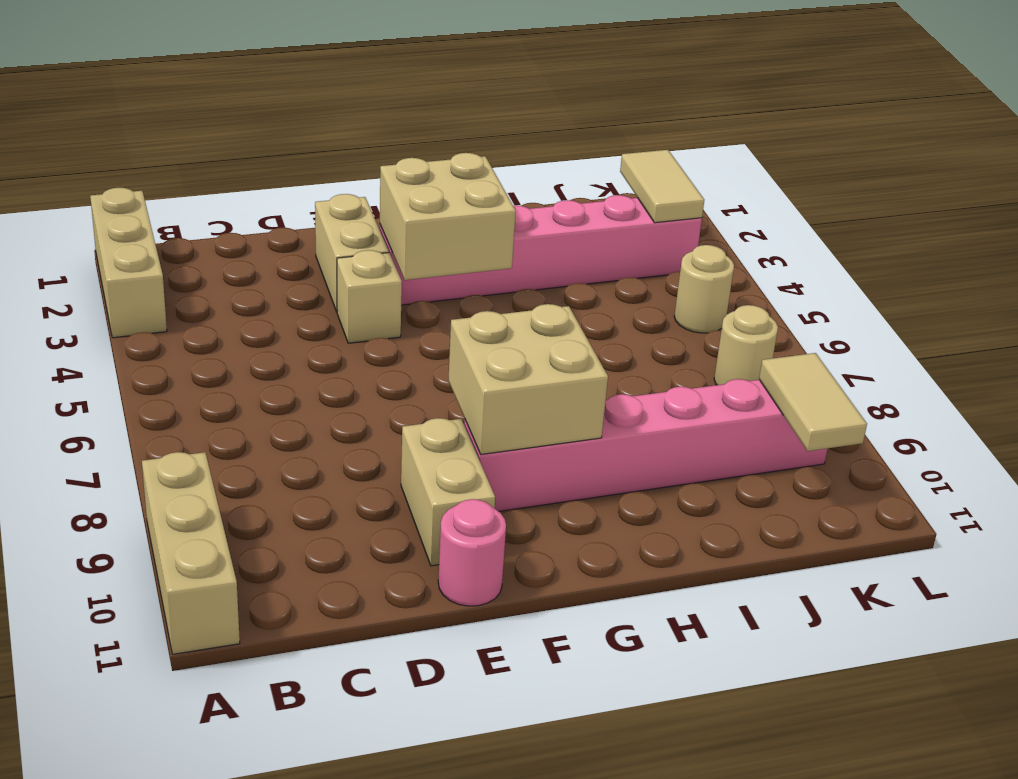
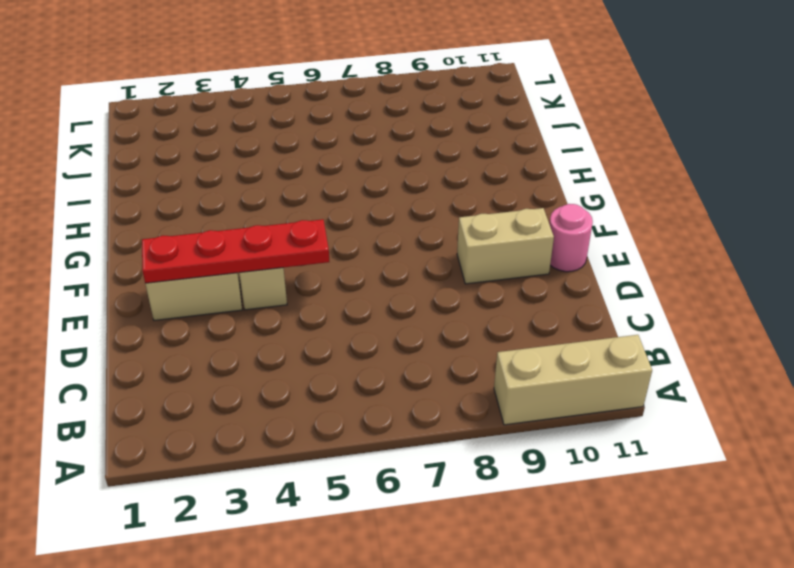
red 1x4 plate [142,219,329,283] -> none
none -> tan 1x3 brick [90,188,167,338]
none -> pink 1x6 brick [380,195,702,305]
none -> pink 1x6 brick [464,379,828,511]

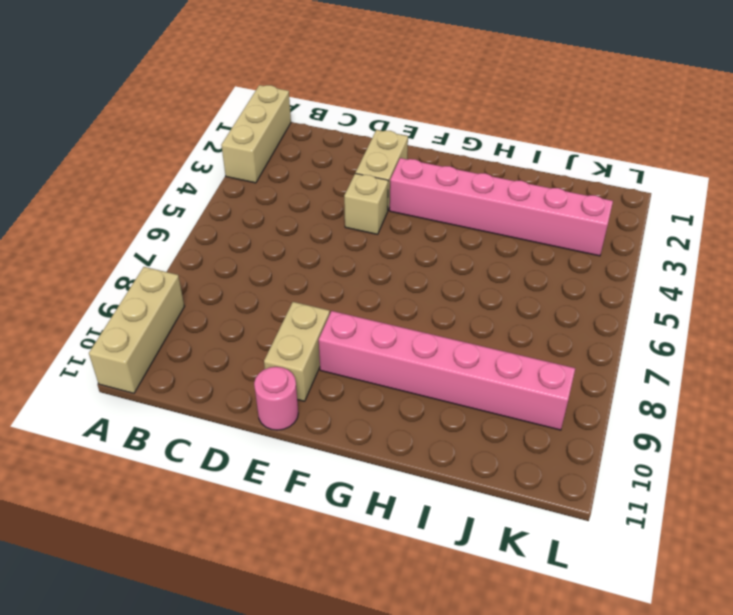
none -> tan 1x1 round brick [674,245,734,333]
none -> tan 1x1 round brick [714,305,778,385]
none -> tan 2x2 brick [380,153,516,280]

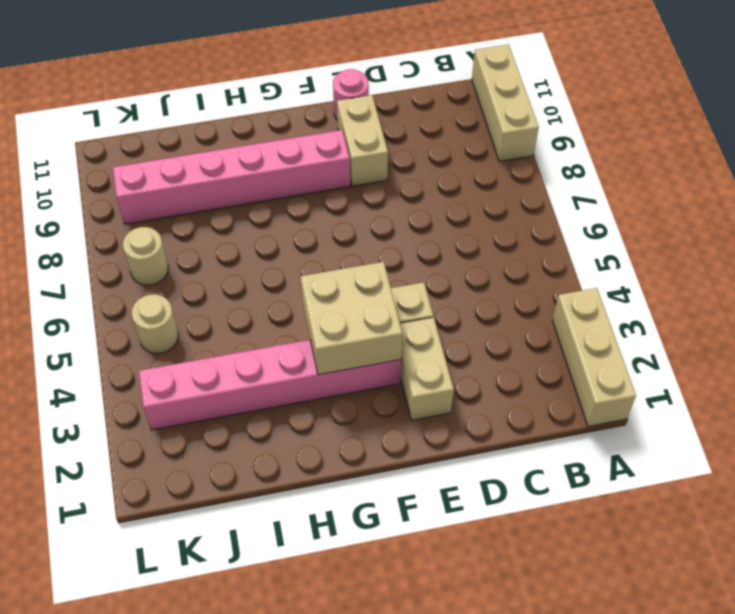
none -> tan 2x2 brick [448,304,608,454]
none -> tan 1x2 tile [620,150,704,223]
none -> tan 1x2 tile [759,353,867,451]

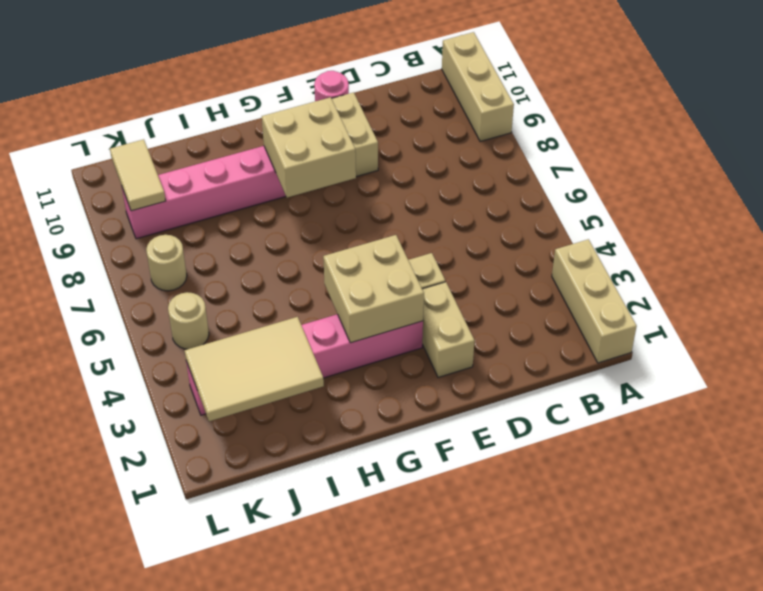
tan 2x3 tile [185,317,324,421] -> tan 1x2 tile [620,150,704,223]

